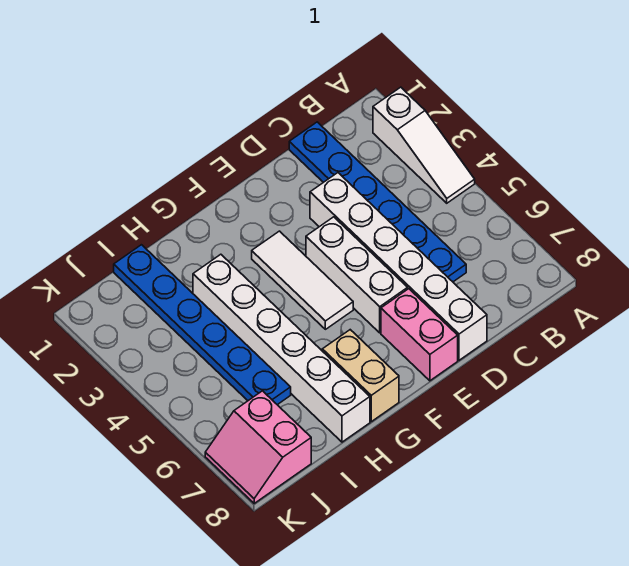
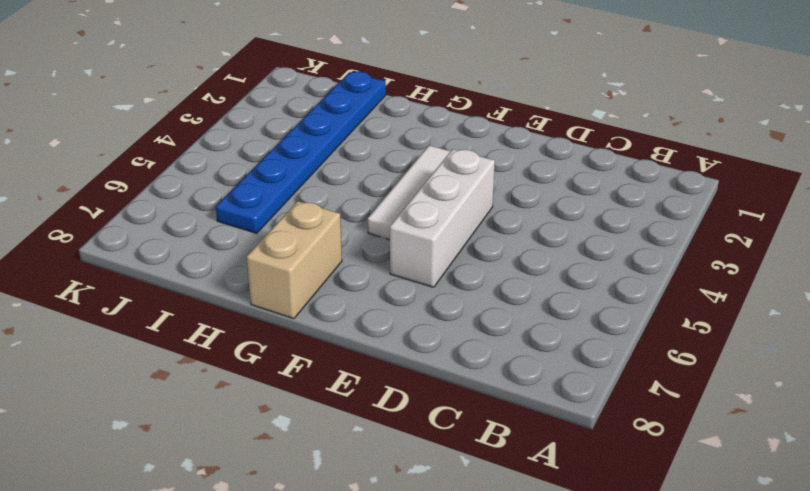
none -> white 1x3 slope [373,87,475,203]
none -> blue 1x6 plate [289,122,466,282]

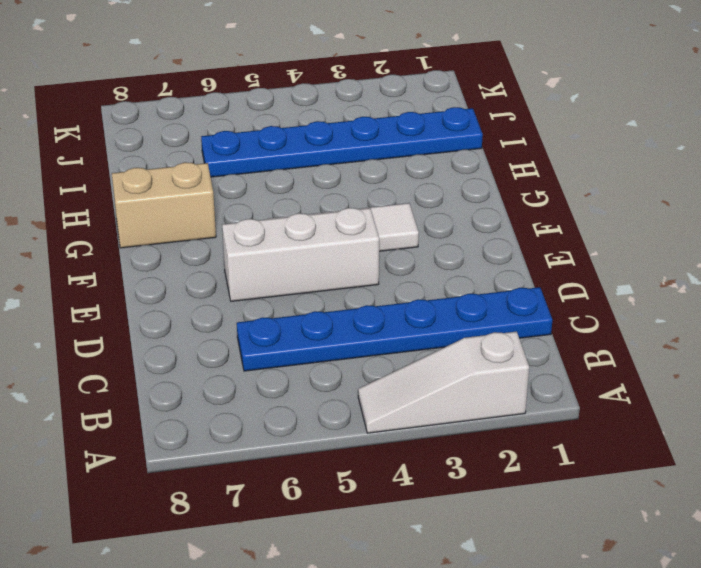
none -> white 1x6 brick [310,173,487,360]
none -> pink 1x2 brick [381,289,458,381]

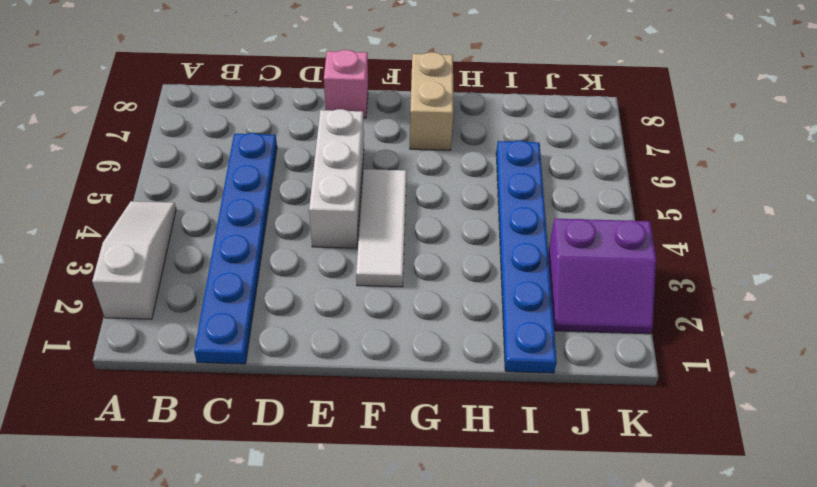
pink 1x1 brick [324,50,368,118] -> pink 1x2 brick [381,289,458,381]
purple 2x2 slope [548,219,656,334] -> none
none -> white 1x6 brick [310,173,487,360]
none -> white 1x6 brick [193,254,370,442]

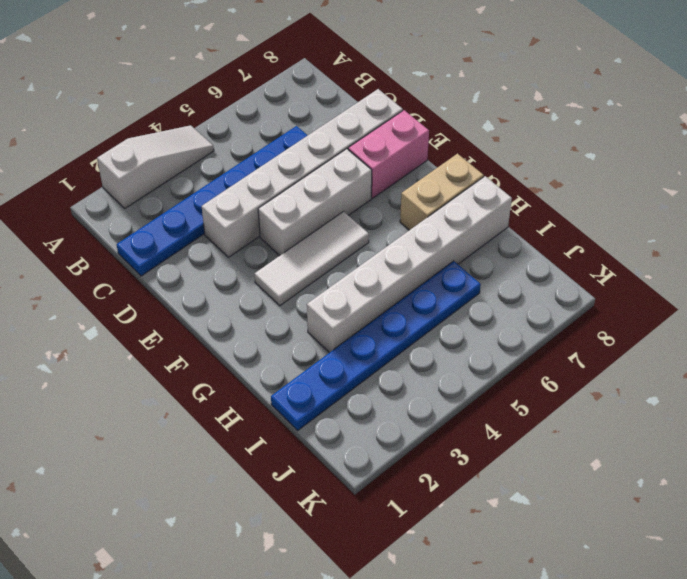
none -> pink 2x2 slope [205,391,311,503]

